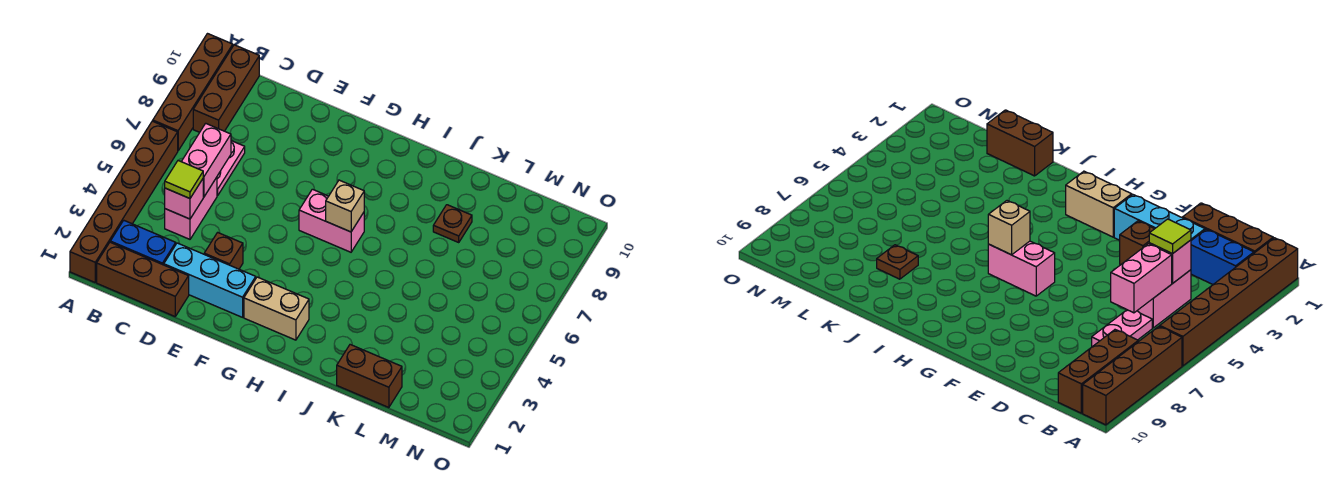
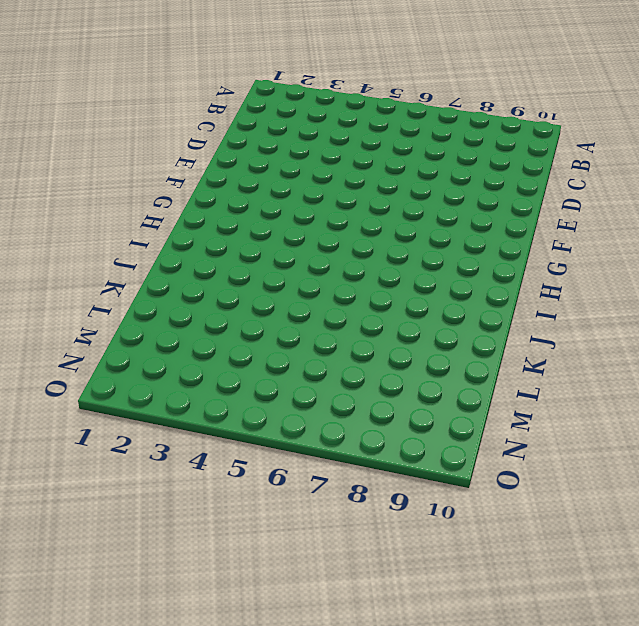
none -> brown 1x6 brick [70,121,178,282]
none -> brown 1x4 brick [153,34,233,150]
none -> brown 1x3 brick [97,242,189,316]

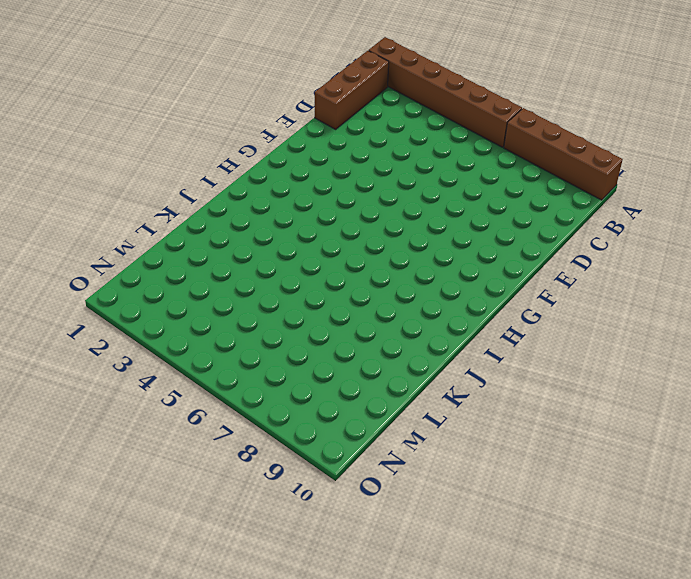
none -> blue 1x2 brick [110,221,176,265]
none -> brown 1x3 brick [193,45,259,132]
none -> pink 1x2 brick [165,177,217,239]

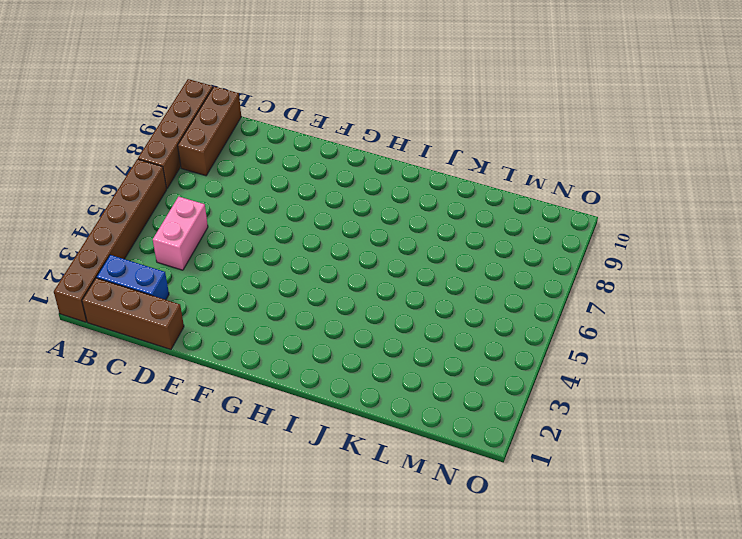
none -> pink 1x2 plate [217,141,245,196]
none -> cyan 1x3 brick [164,243,256,317]
none -> brown 1x1 brick [204,232,243,269]

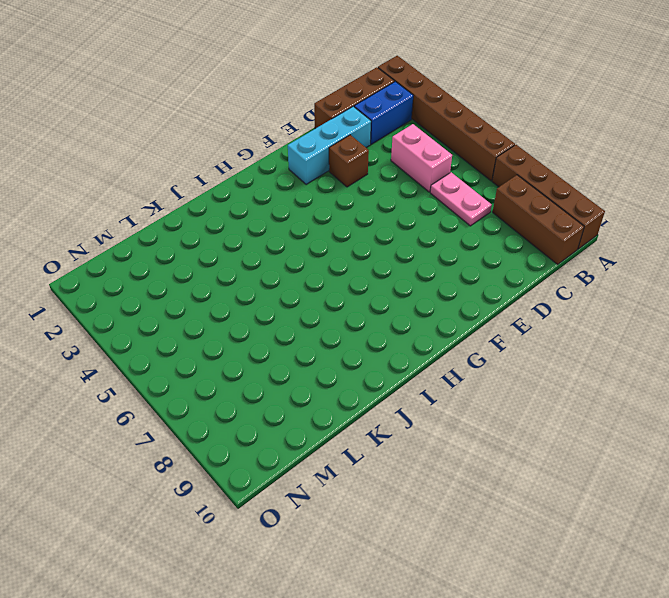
none -> tan 1x2 brick [244,277,309,340]
none -> pink 1x2 brick [299,189,364,252]
none -> brown 1x2 brick [337,345,402,408]

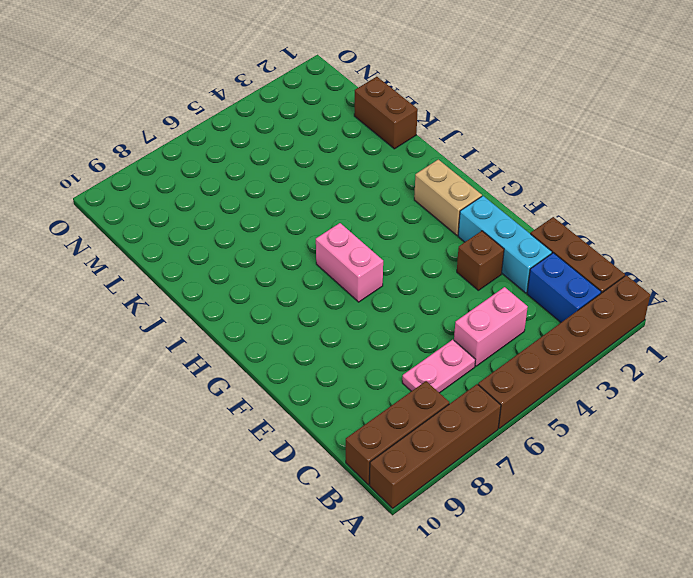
none -> brown 1x1 plate [433,205,472,242]
none -> pink 1x1 brick [165,179,203,219]
none -> pink 1x2 brick [181,123,231,197]

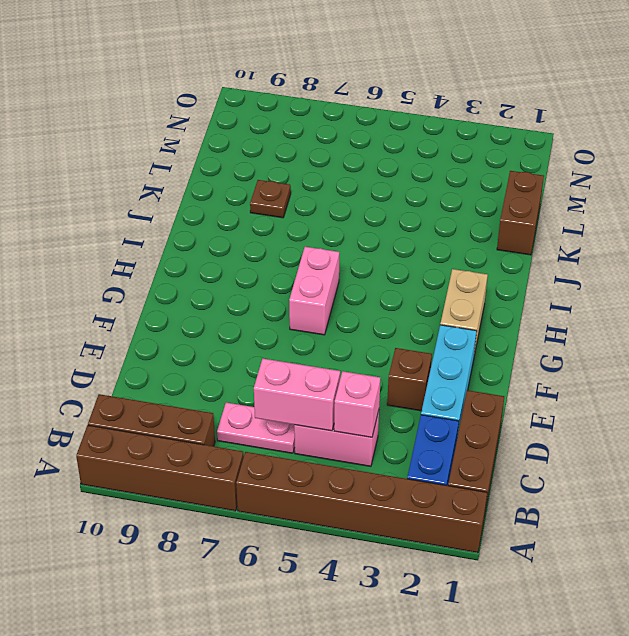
none -> tan 1x1 brick [326,180,364,232]
none -> lime 1x1 tile [165,160,203,198]

